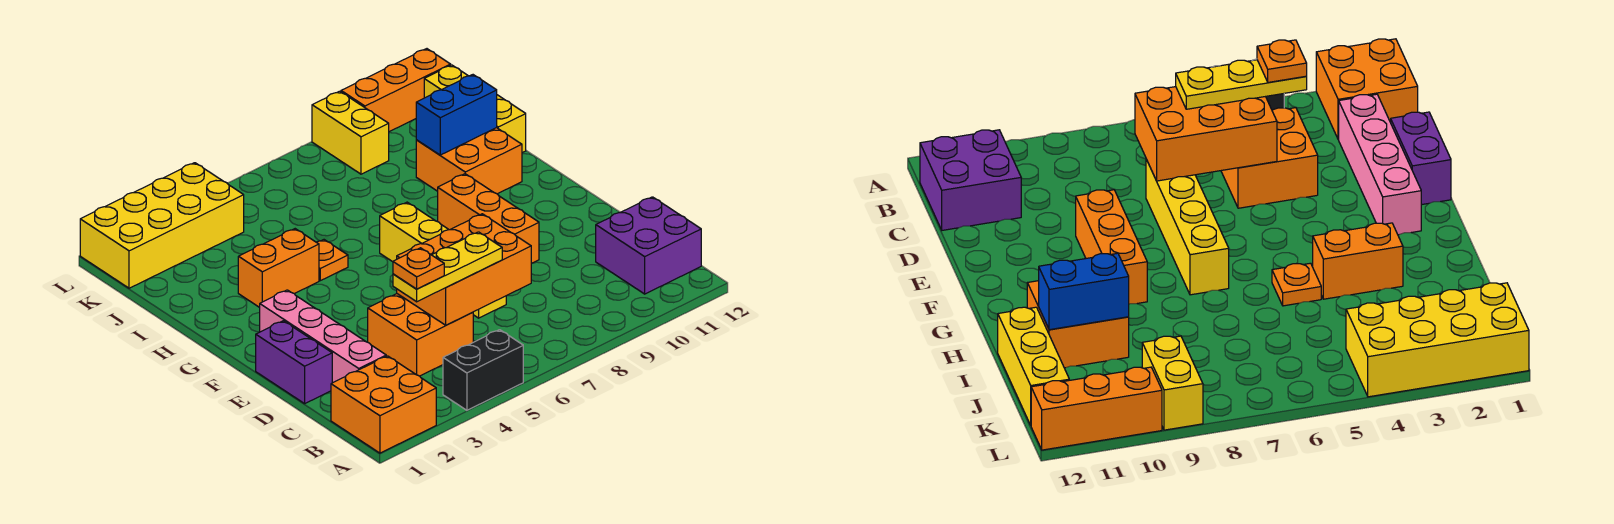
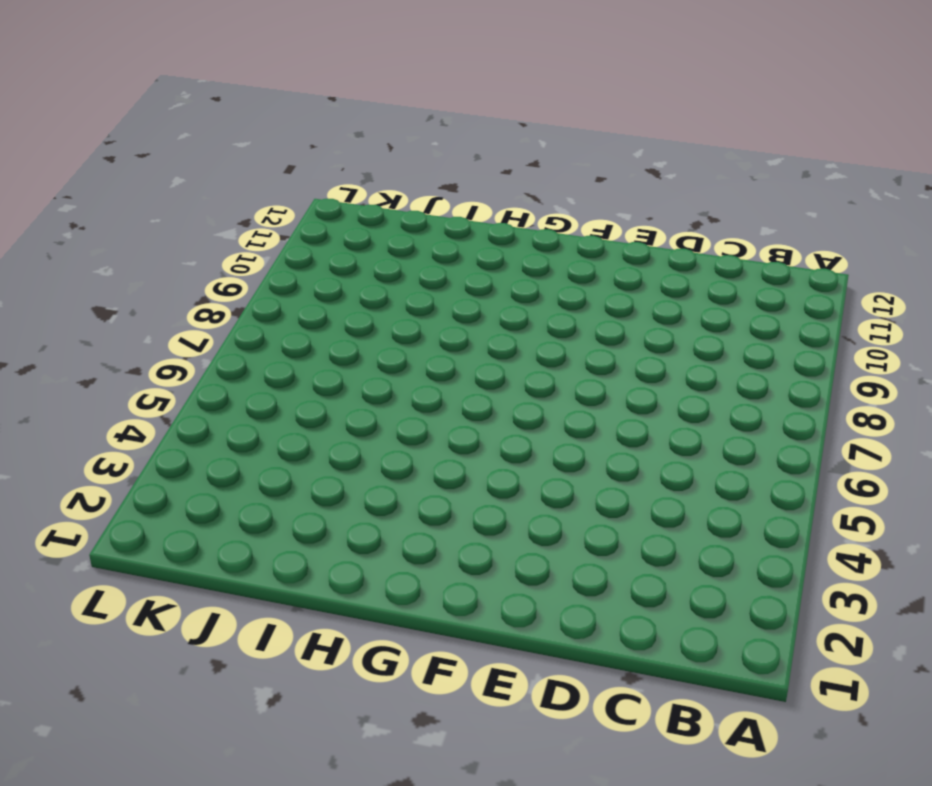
none -> orange 2x2 brick [331,356,436,453]
none -> black 1x2 brick [443,330,523,410]
none -> purple 2x2 brick [596,197,701,294]

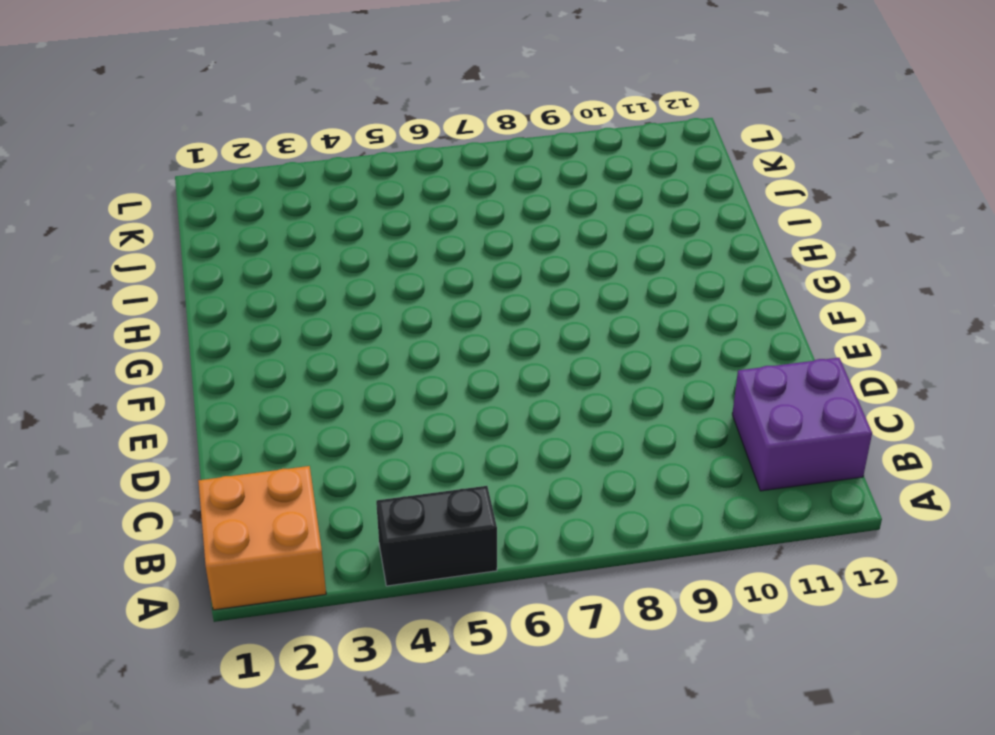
none -> pink 1x4 brick [260,290,386,383]
none -> orange 2x2 brick [368,294,473,376]
none -> purple 1x2 brick [256,321,332,404]

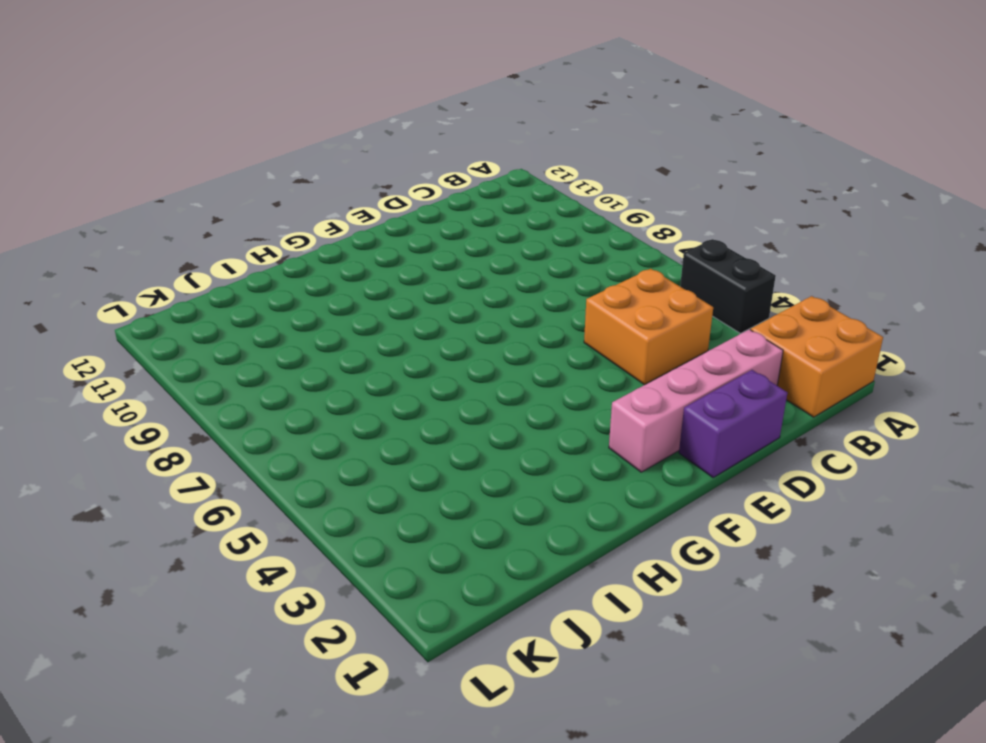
none -> purple 2x2 brick [596,197,701,294]
none -> yellow 1x4 brick [380,202,506,318]
none -> orange 1x3 brick [438,174,539,263]

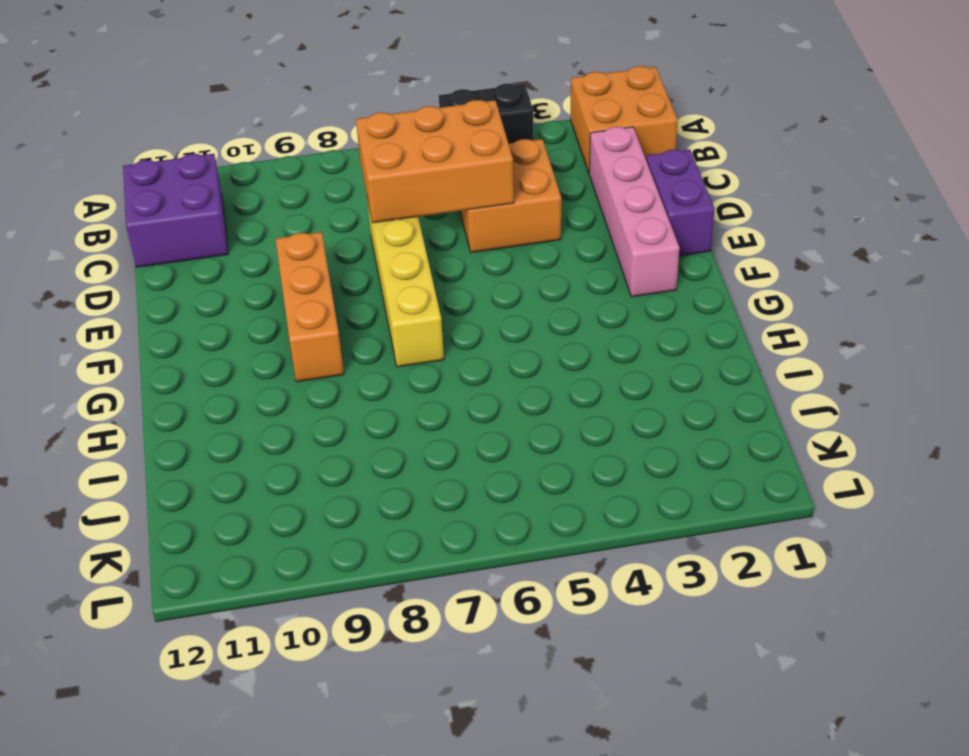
none -> orange 1x2 brick [238,229,319,308]
none -> orange 1x1 plate [317,240,348,281]
none -> orange 2x2 brick [416,128,522,194]

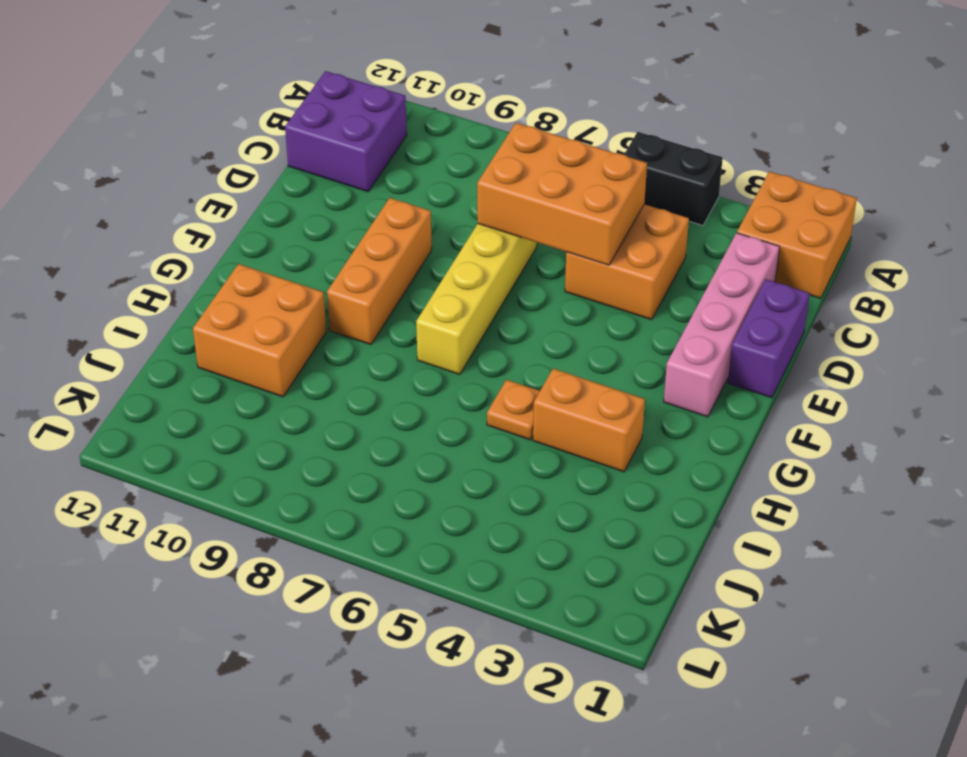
none -> yellow 1x3 brick [424,65,526,153]
none -> yellow 2x4 brick [80,163,244,288]
none -> yellow 1x2 brick [312,91,389,174]

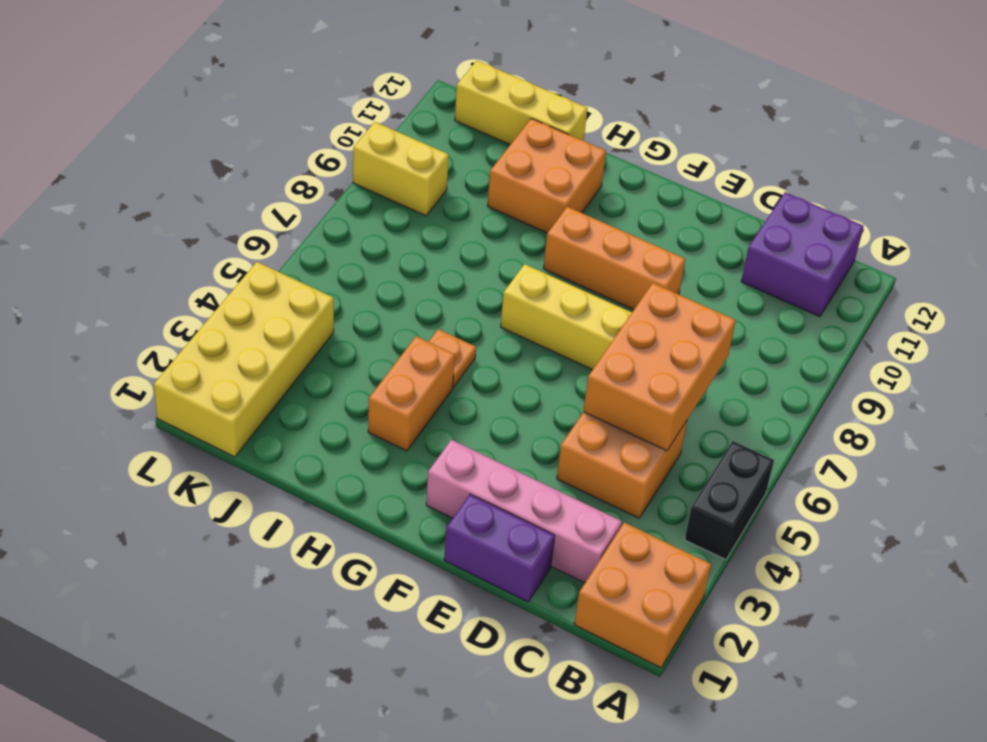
none -> orange 1x3 brick [341,49,451,132]
none -> blue 1x2 brick [416,75,497,155]
none -> yellow 1x3 plate [393,232,502,302]

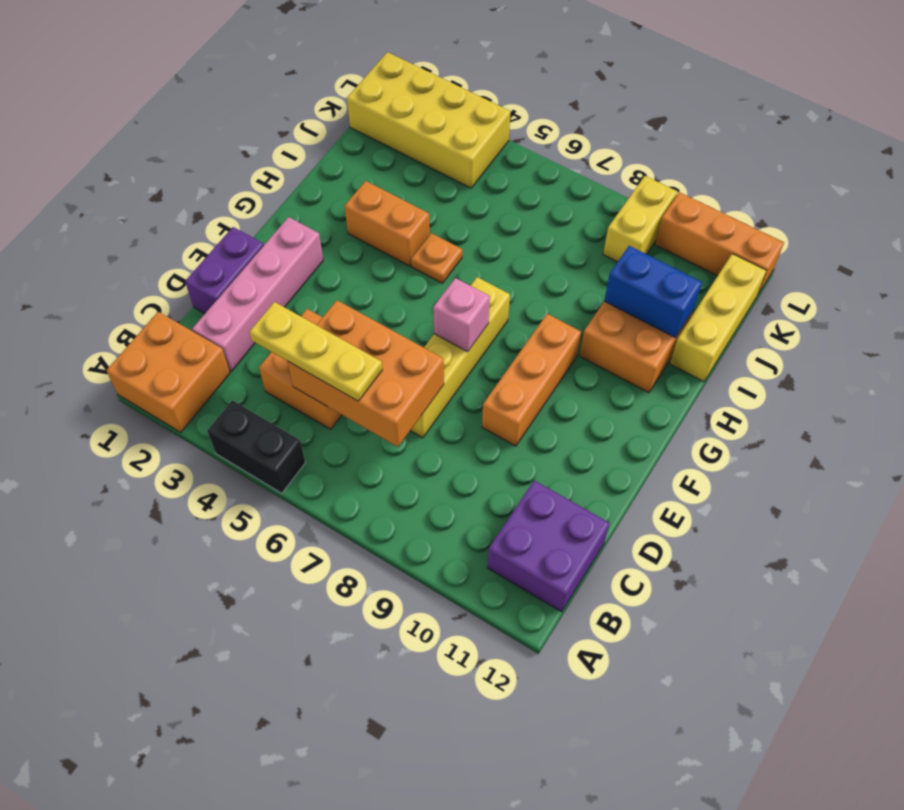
pink 1x1 brick [433,278,490,352] -> none
none -> orange 1x1 plate [393,248,444,289]

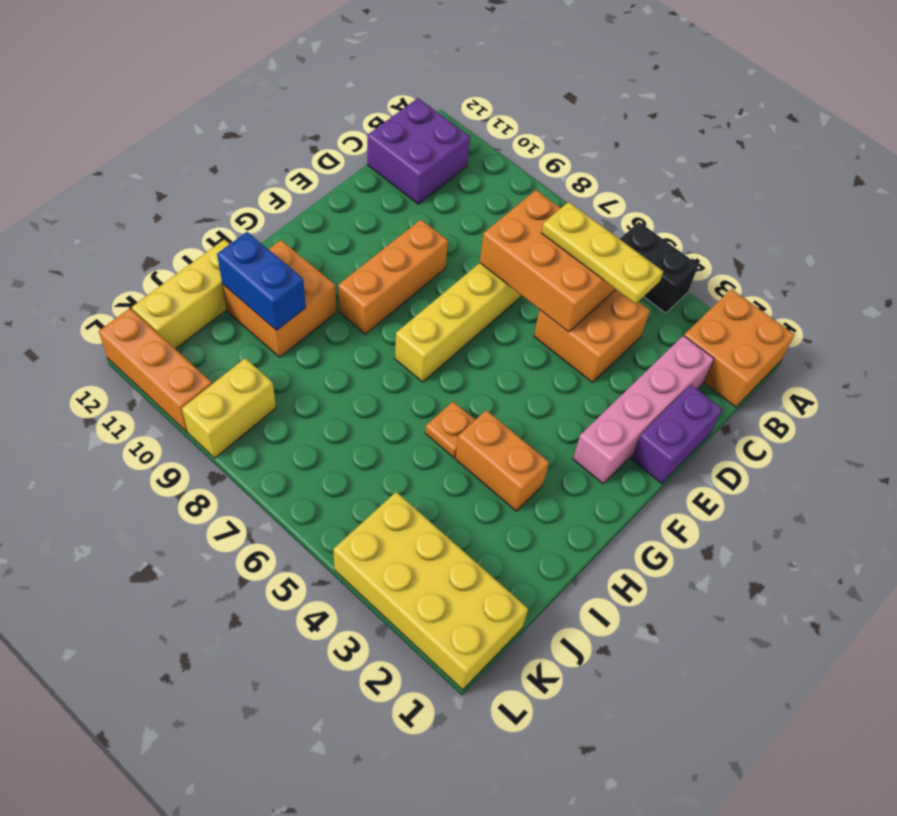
none -> orange 1x1 plate [393,248,444,289]

